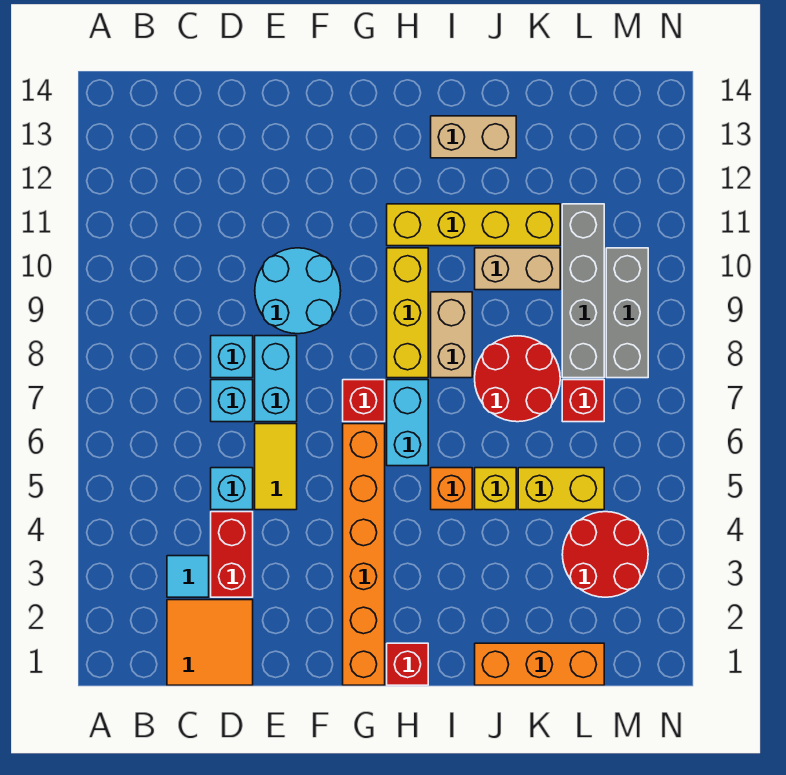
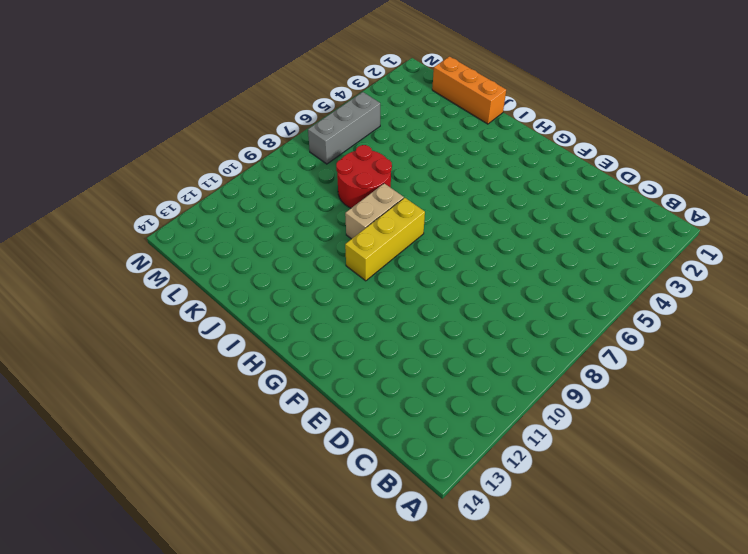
grey 1x3 brick [308,92,380,164] -> grey 1x3 brick moved to [606,248,648,378]
none -> orange 2x2 tile [167,600,253,685]
none -> cyan 1x1 tile [167,556,209,597]
none -> red 1x2 brick [211,512,253,597]

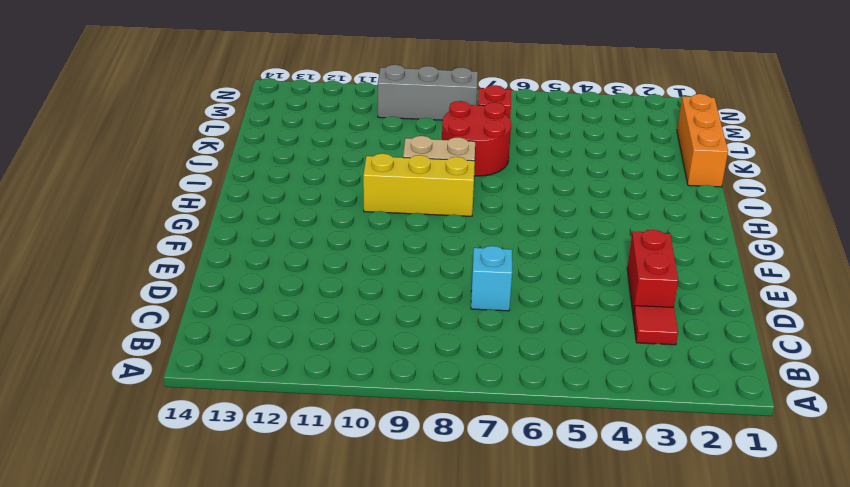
red 1x1 tile [633,306,678,345] -> cyan 1x1 tile [167,556,209,597]
red 1x2 brick [627,230,678,316] -> red 1x2 brick turned to [211,512,253,597]
none -> orange 2x2 tile [167,600,253,685]
none -> cyan 1x1 brick [211,468,253,510]
none -> cyan 1x1 brick [211,336,253,378]

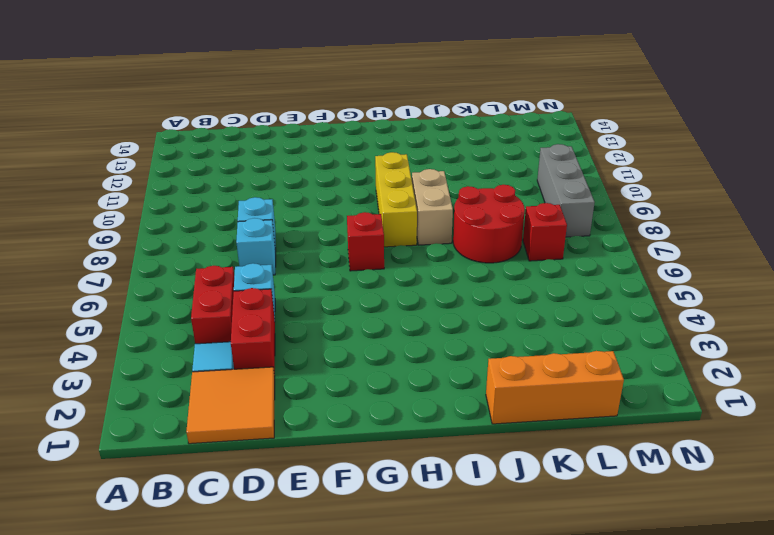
red 1x2 brick [191,266,234,344] -> none
none -> yellow 1x2 tile [255,424,297,510]
none -> cyan 1x2 brick [255,336,297,422]
none -> cyan 2x2 round brick [255,248,341,334]

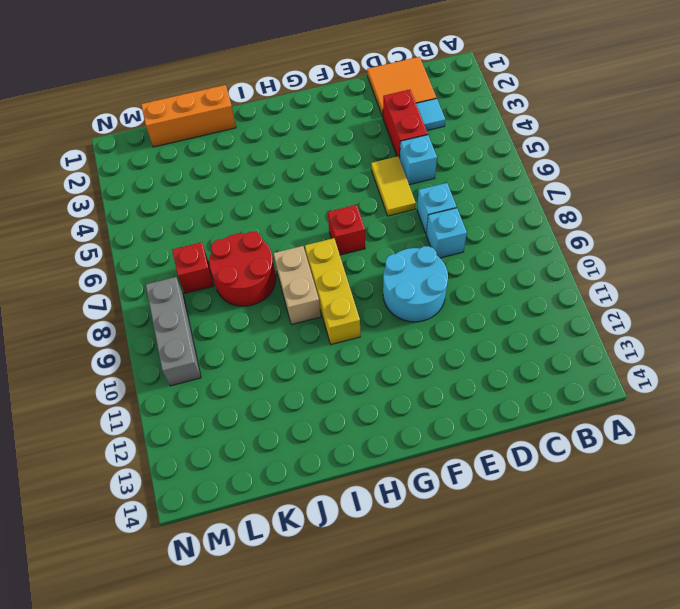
none -> cyan 1x2 brick [255,336,297,422]
none -> orange 1x6 brick [343,424,385,685]
none -> red 1x1 brick [387,643,428,685]

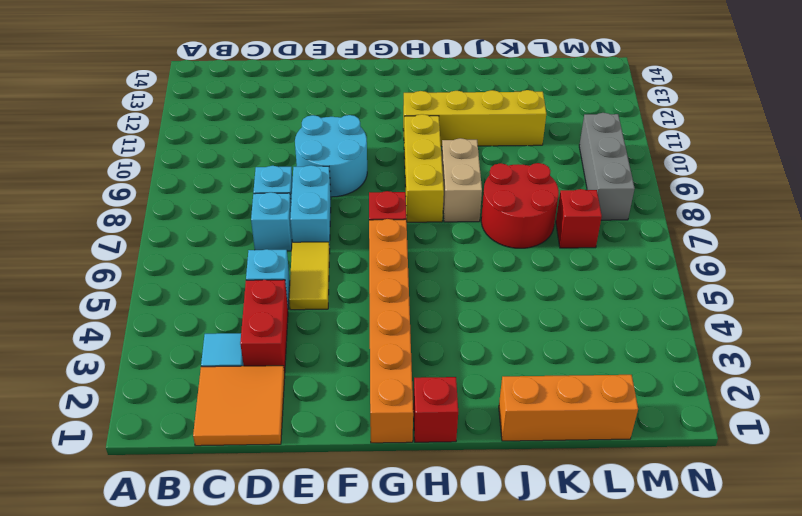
none -> cyan 1x2 brick [387,380,428,466]
none -> orange 1x1 brick [431,468,472,510]
none -> tan 1x2 brick [431,116,516,158]

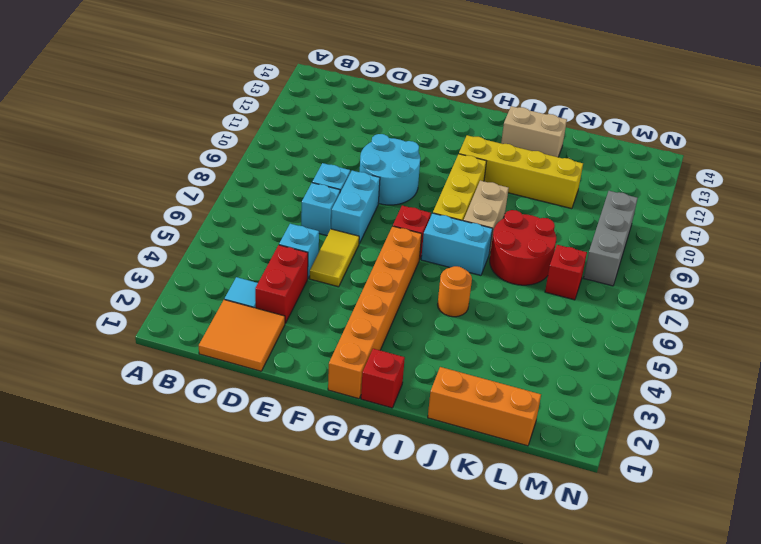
cyan 1x2 brick [421,213,493,275] -> cyan 1x2 brick turned to [387,380,428,466]
orange 1x1 round brick [438,266,472,317] -> orange 1x1 brick [431,468,472,510]
none -> yellow 1x1 brick [475,468,516,510]
none -> tan 1x2 brick [475,248,560,290]
none -> yellow 1x2 brick [518,468,604,510]

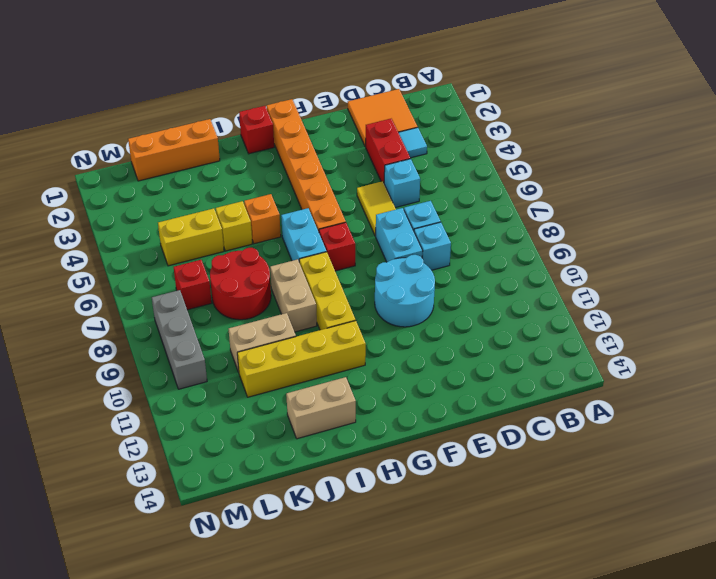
none -> red 2x2 round brick [562,512,648,597]
none -> grey 1x4 brick [562,204,604,378]

